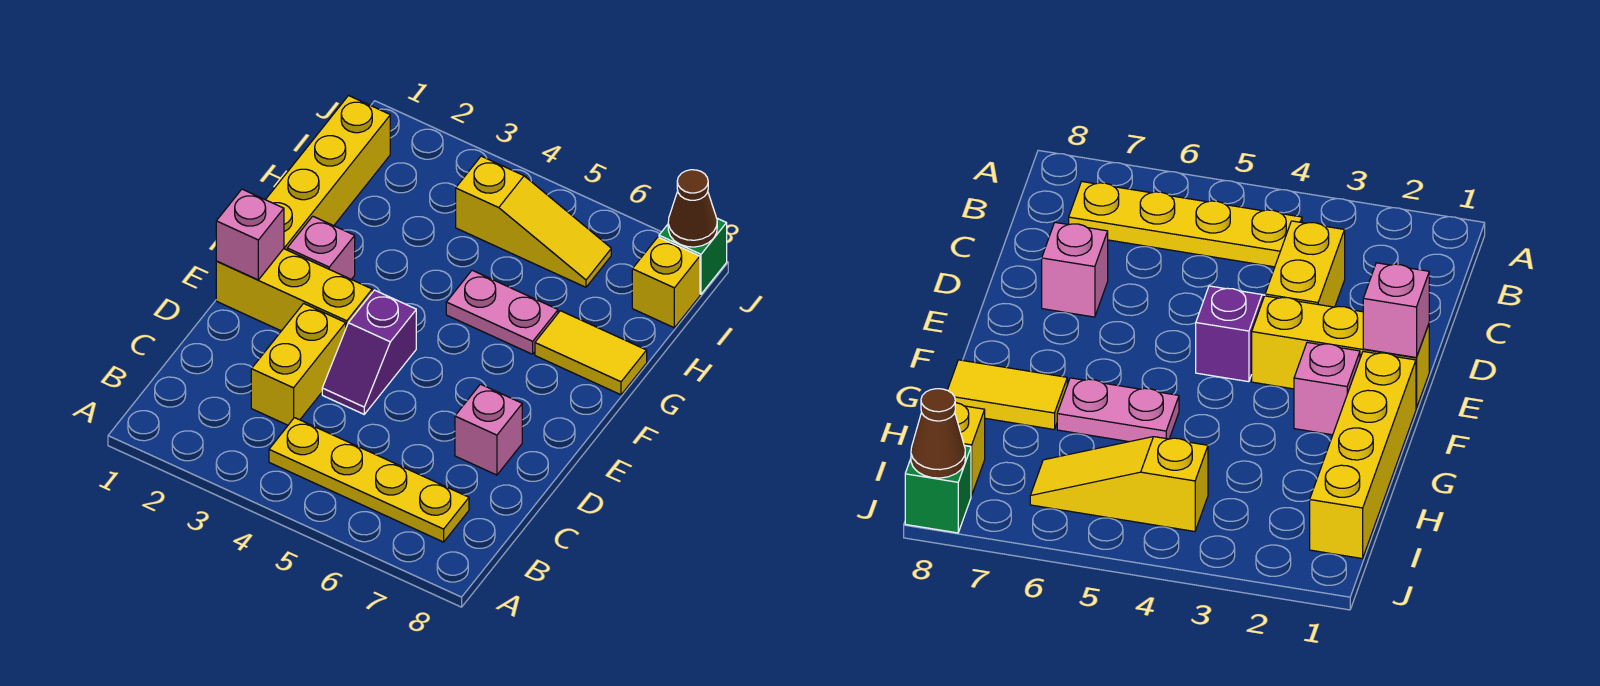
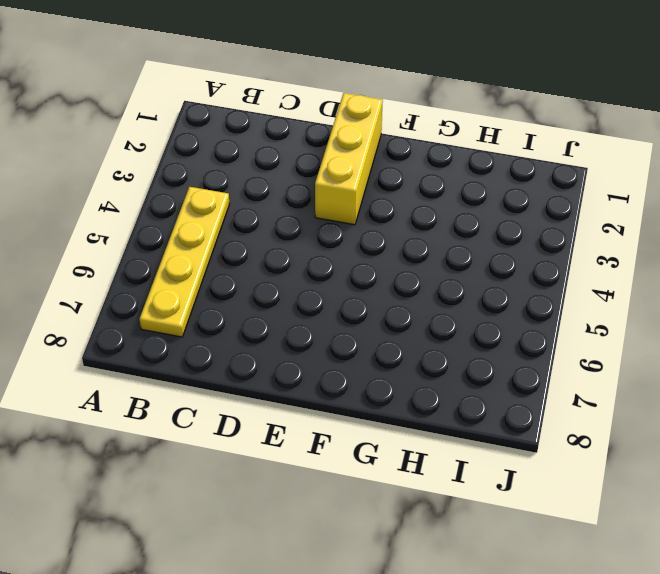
none -> yellow 1x2 brick [251,303,346,425]
none -> purple 1x2 slope [322,290,416,414]
none -> pink 1x1 brick [455,384,522,475]

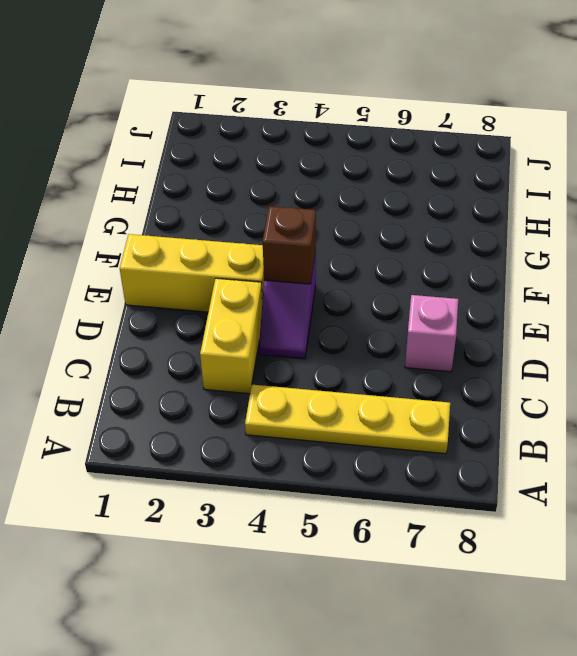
brown 1x1 brick [263,206,316,284] -> none
none -> yellow 1x4 brick [266,96,390,250]
none -> pink 1x1 brick [287,216,355,279]
none -> pink 1x2 plate [446,270,558,354]

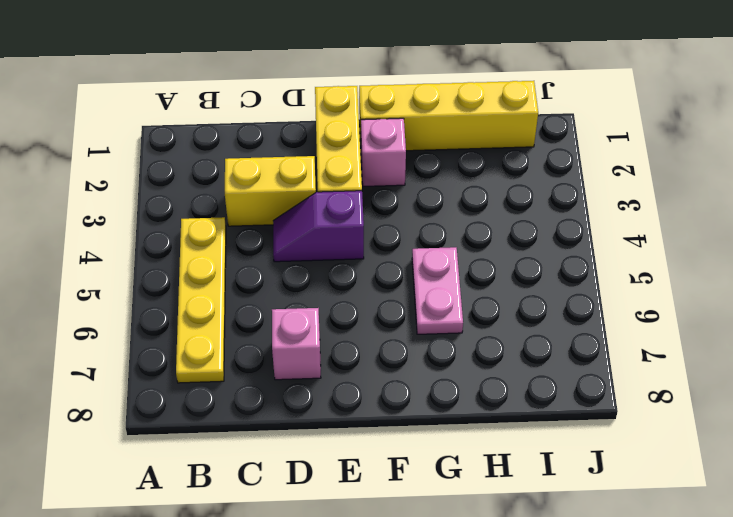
none -> yellow 1x2 tile [535,311,647,395]
none -> yellow 1x3 slope [456,156,611,287]
none -> yellow 1x1 brick [632,237,700,328]

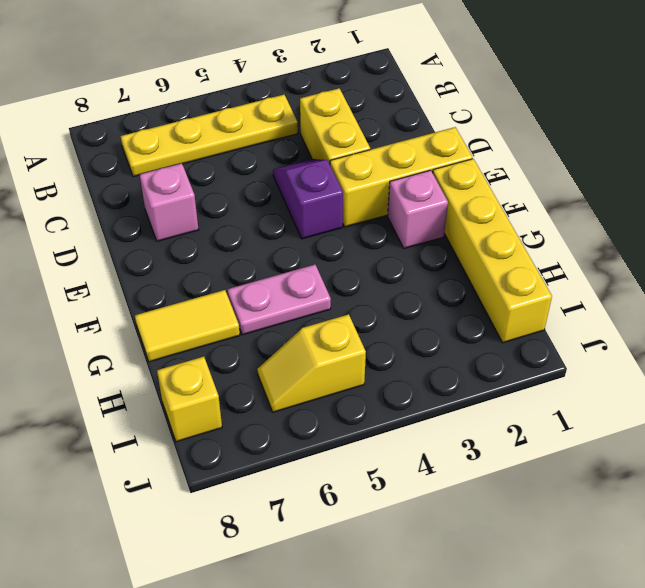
yellow 1x2 slope [257,314,366,412] -> yellow 1x3 slope [456,156,611,287]
none -> green 1x1 brick [659,218,727,294]
none -> pink 1x1 brick [216,189,284,280]
none -> brown 1x1 cone [668,170,717,247]

